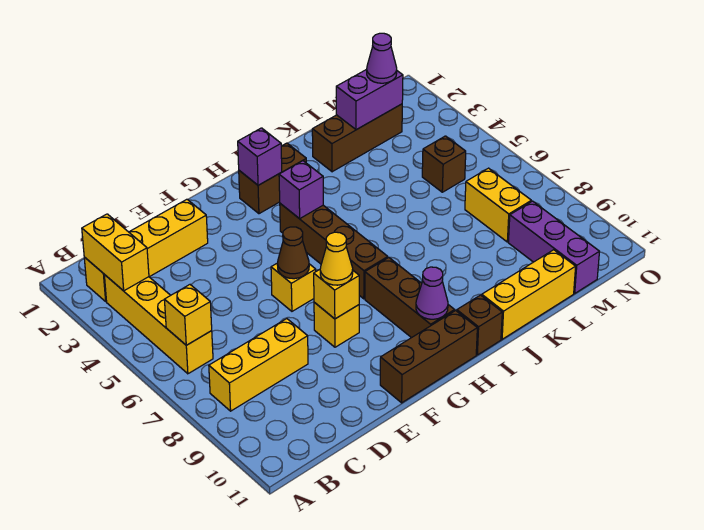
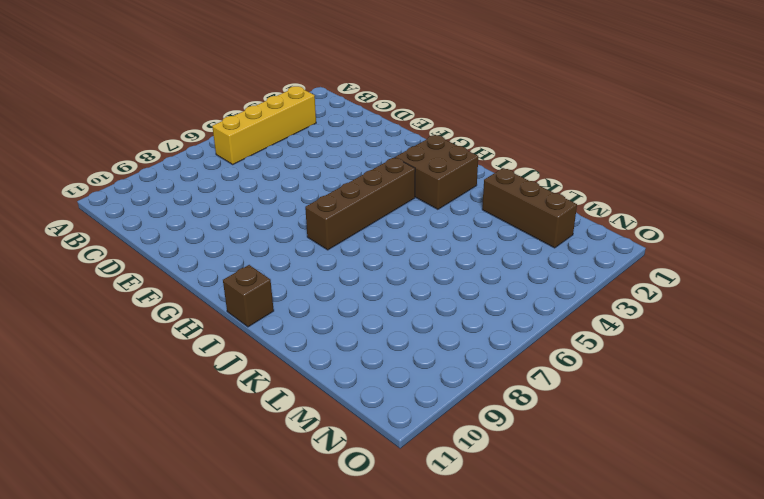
brown 2x2 brick [395,135,478,209] -> brown 1x2 brick [239,143,306,214]
none -> yellow 1x4 brick [84,199,208,301]
none -> yellow 1x3 brick [209,319,308,411]
none -> yellow 1x1 brick [271,264,316,311]

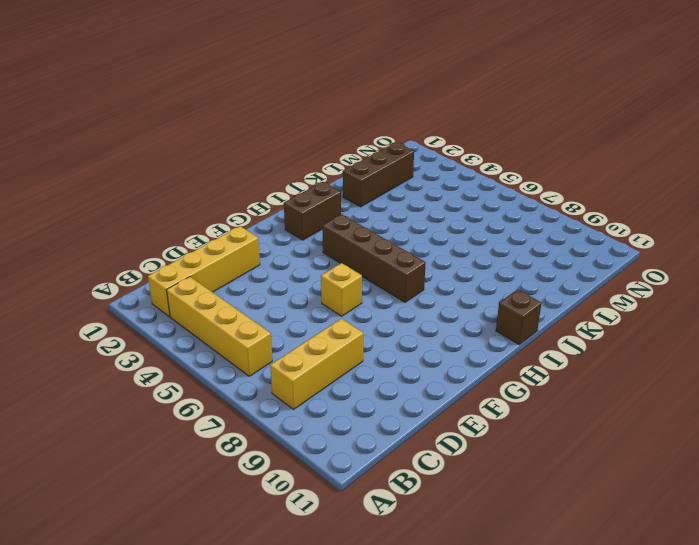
none -> yellow 1x1 brick [314,302,359,347]
none -> brown 1x3 brick [380,311,477,403]
none -> brown 1x3 brick [365,257,455,338]

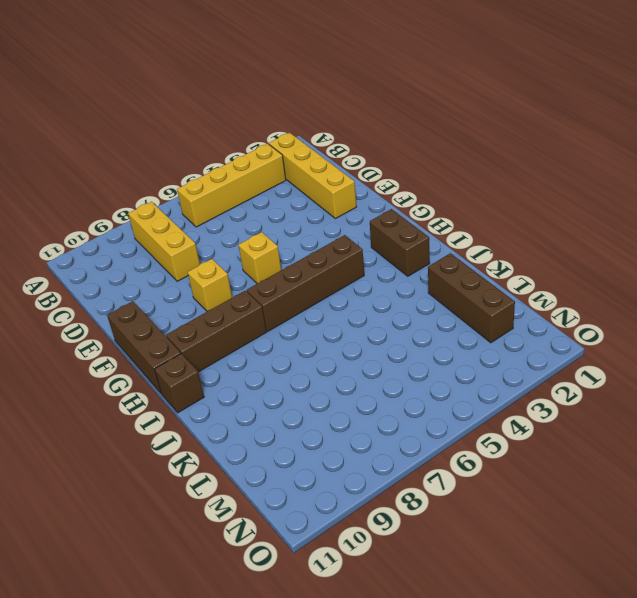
none -> yellow 1x3 brick [482,250,576,339]
none -> brown 1x1 brick [422,136,466,192]
none -> yellow 1x2 brick [465,168,531,242]

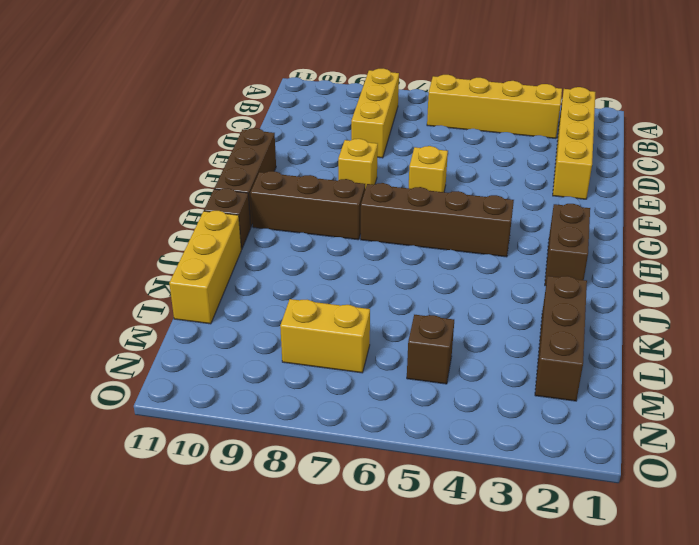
none -> purple 1x3 brick [508,201,599,293]
none -> yellow 1x2 brick [82,214,149,291]
none -> yellow 1x1 brick [164,285,212,345]

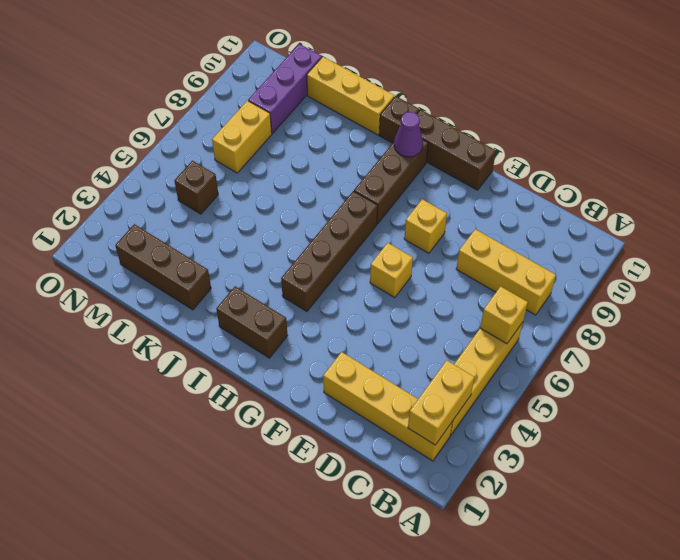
none -> brown 1x1 cone [277,227,309,279]
none -> yellow 1x1 brick [314,270,359,319]
none -> purple 1x1 brick [238,128,282,185]

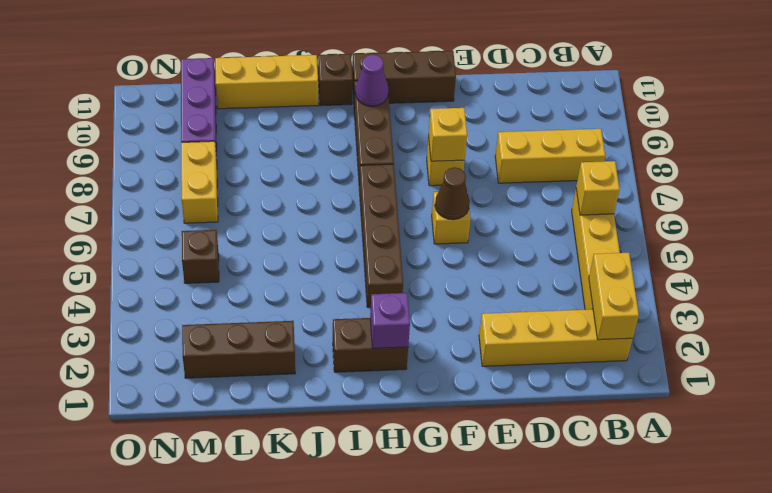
none -> purple 1x1 brick [279,161,323,219]
none -> purple 1x2 brick [336,69,403,130]
none -> yellow 1x1 cone [320,232,353,285]

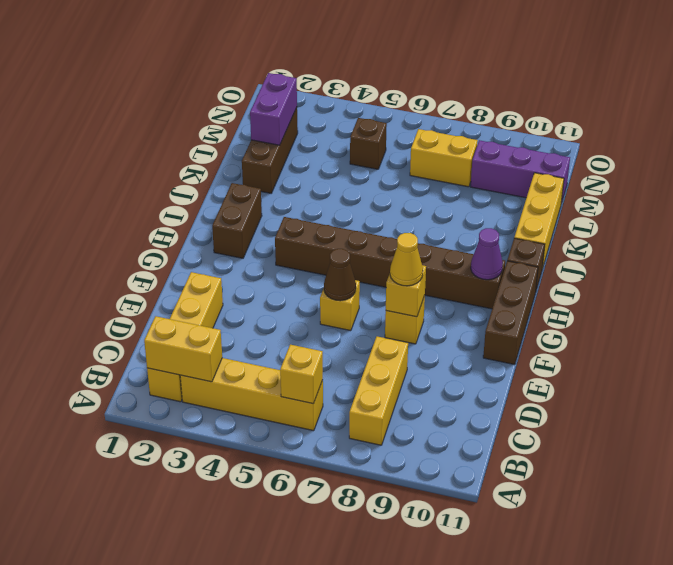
none -> purple 1x1 brick [238,128,282,185]
none -> purple 1x1 brick [279,161,323,219]
none -> purple 1x1 cone [367,33,397,83]

